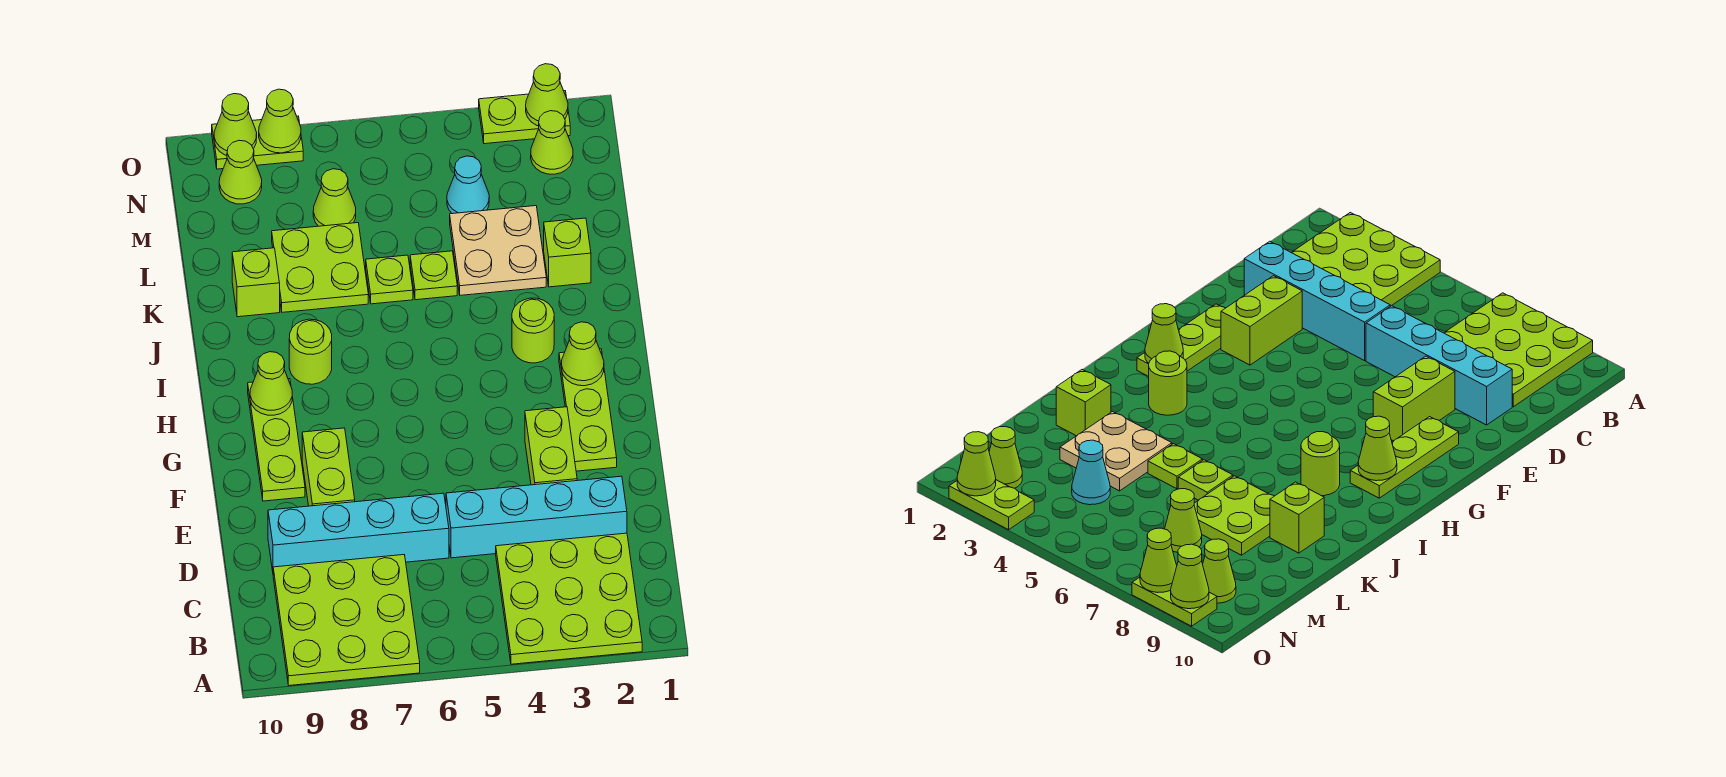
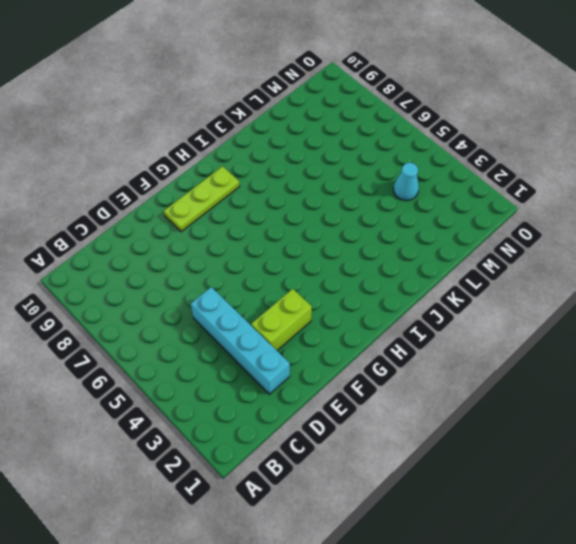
none -> lime 3x3 plate [496,533,642,664]
none -> lime 3x3 plate [273,555,420,686]
none -> cyan 1x4 brick [268,493,449,571]

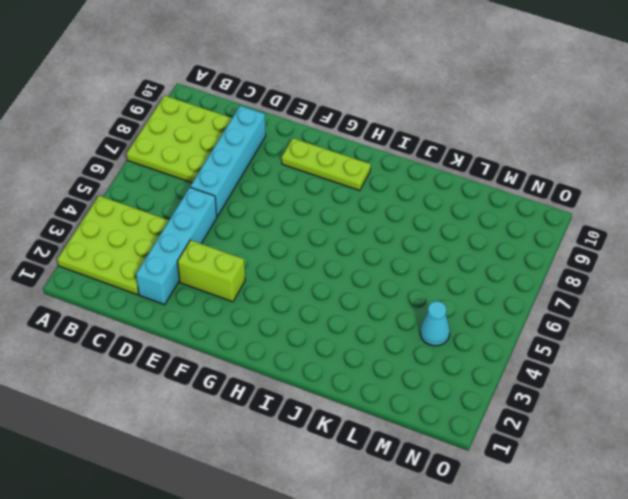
none -> lime 1x2 brick [302,428,355,506]
none -> lime 1x3 plate [559,349,617,471]
none -> lime 1x1 round brick [512,298,554,363]

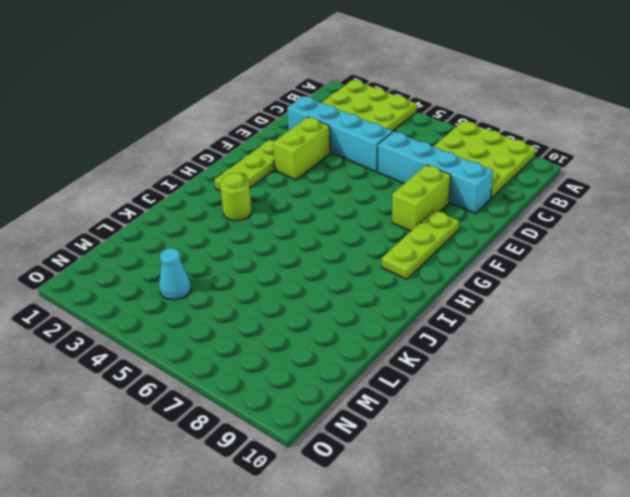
none -> lime 1x1 round brick [289,319,332,384]
none -> lime 1x1 brick [544,218,591,287]
none -> tan 2x2 plate [450,206,546,295]

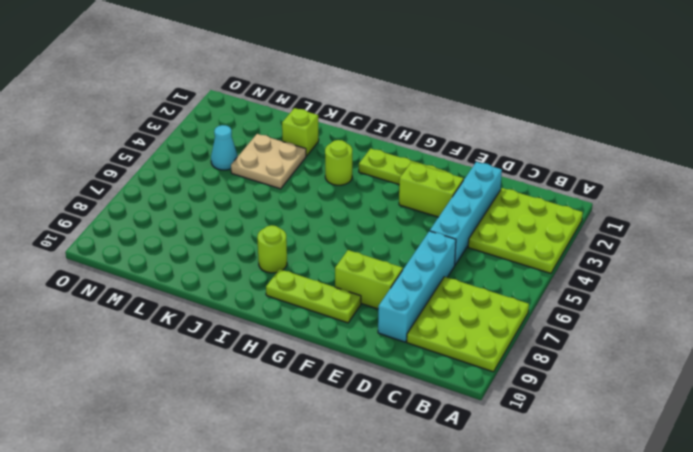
none -> lime 1x1 plate [410,251,457,300]
none -> lime 1x1 plate [366,255,413,304]
none -> lime 2x2 plate [272,223,368,312]

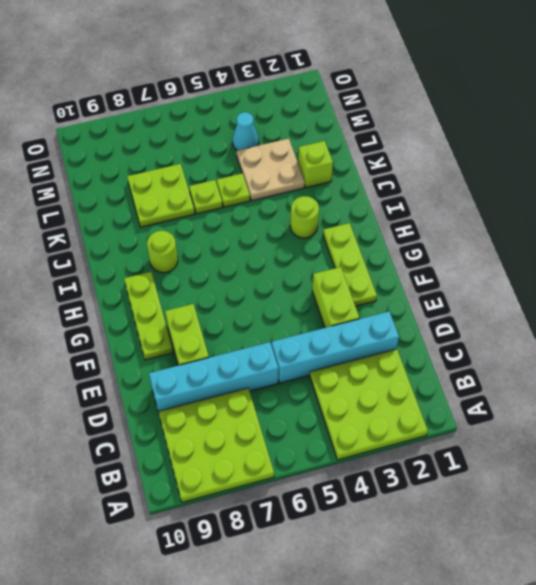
none -> lime 1x1 brick [232,248,280,317]
none -> lime 1x1 cone [313,169,356,226]
none -> lime 1x1 cone [531,111,573,174]

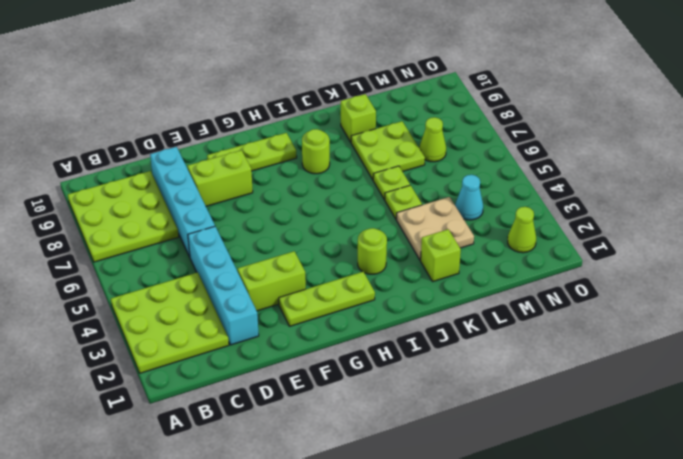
none -> lime 1x1 cone [219,140,262,204]
none -> lime 1x2 plate [479,91,570,144]
none -> lime 1x2 plate [212,116,303,169]

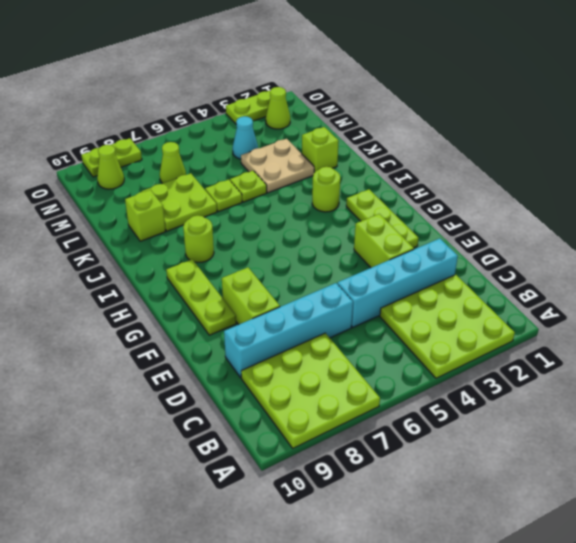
none -> lime 1x1 cone [562,322,604,386]
none -> lime 1x1 cone [250,352,292,415]
none -> lime 1x1 cone [526,64,568,126]

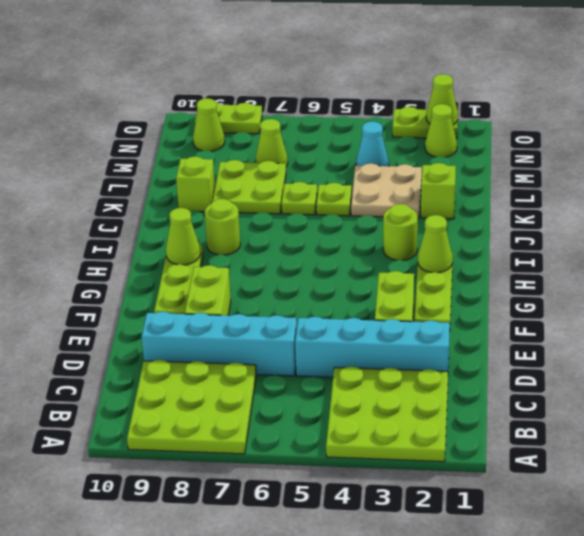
none -> lime 1x1 cone [259,89,301,153]
none -> lime 1x1 cone [214,94,257,156]

